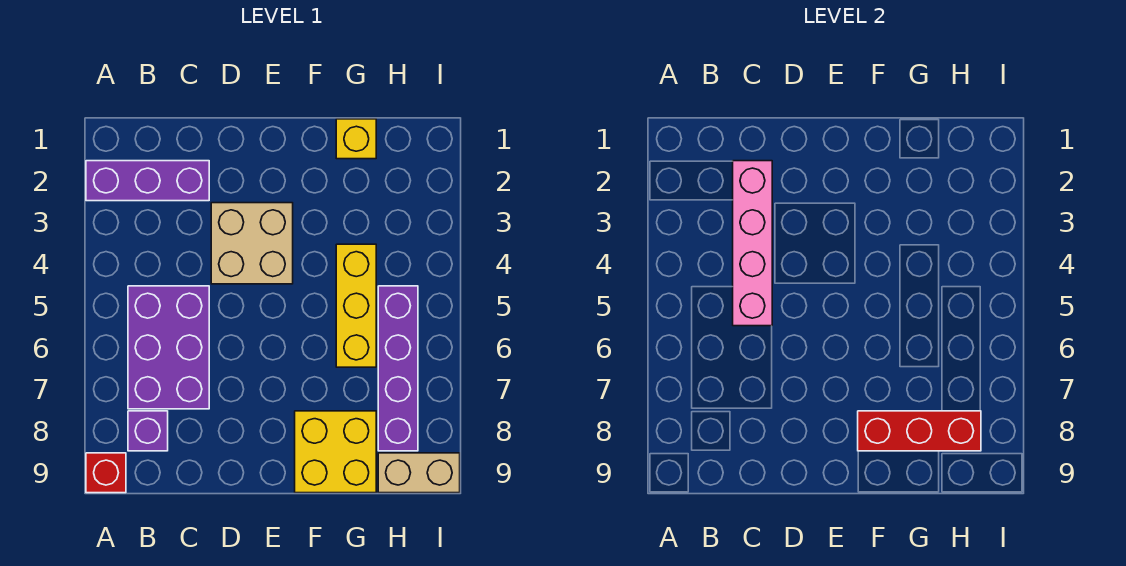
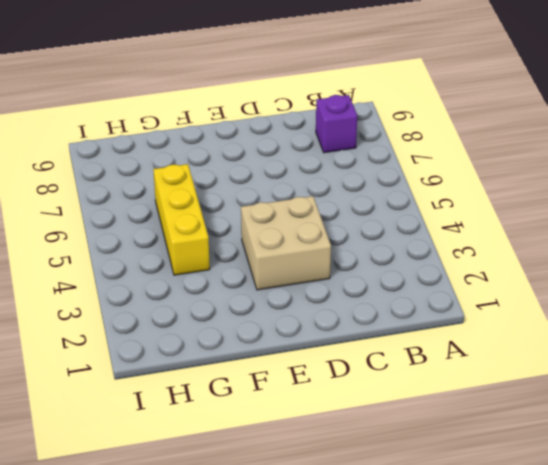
none -> purple 1x3 brick [86,161,209,201]
none -> red 1x1 brick [86,453,126,493]
none -> purple 2x3 brick [128,286,209,409]

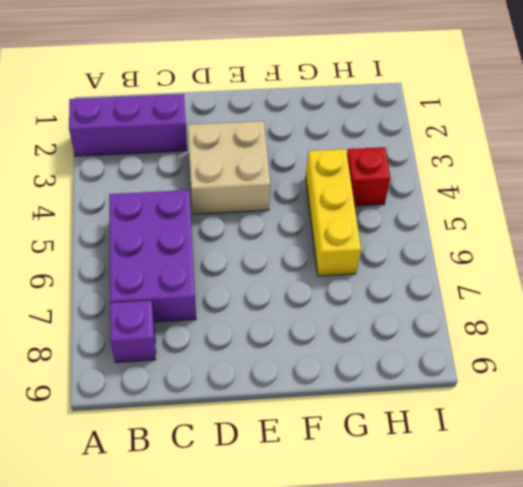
red 1x1 brick [347,147,391,206] -> red 1x1 brick moved to [86,453,126,493]
none -> yellow 2x2 brick [295,411,376,493]
none -> yellow 1x1 brick [336,119,376,159]
none -> purple 1x4 brick [378,286,418,451]

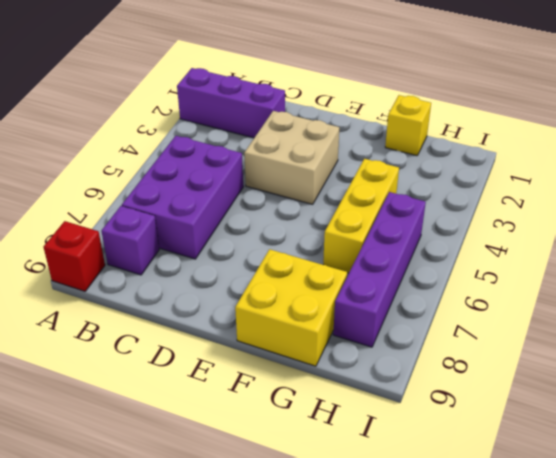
none -> tan 1x2 brick [378,453,460,493]
none -> pink 1x4 brick [733,161,772,326]
none -> red 1x3 brick [858,411,981,451]

